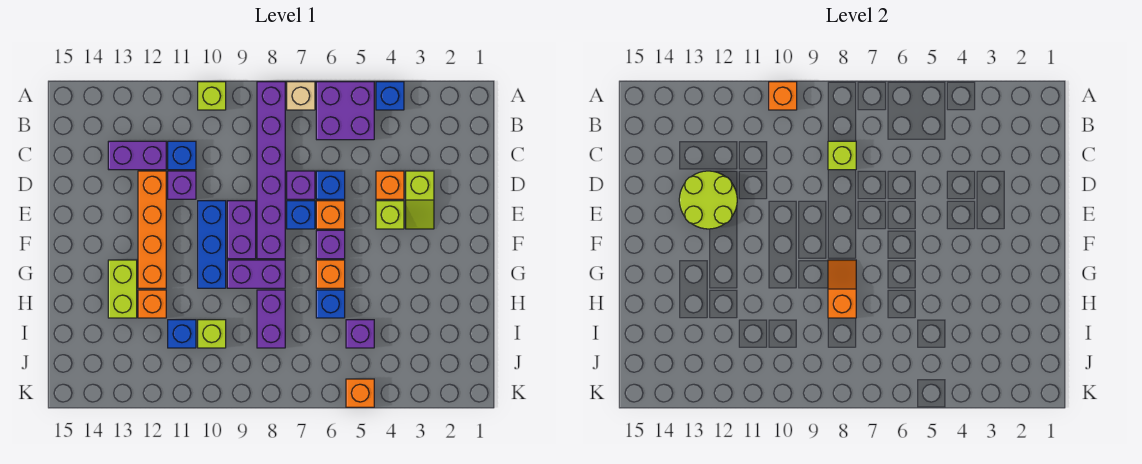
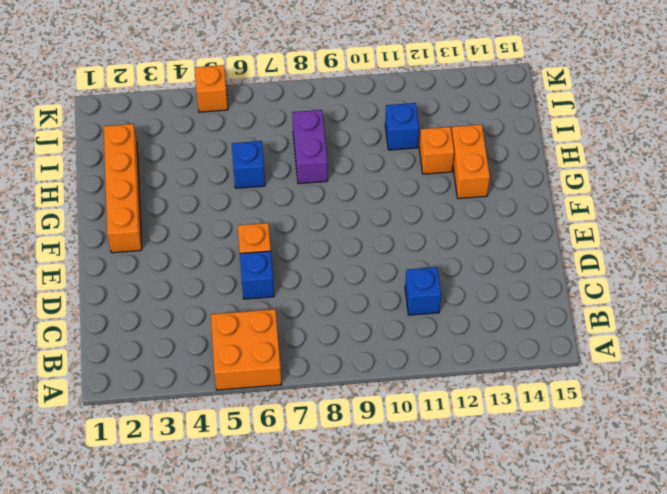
orange 2x2 brick [211,309,282,390] -> purple 2x2 brick [316,82,374,140]
orange 1x4 brick [104,124,142,253] -> orange 1x4 brick moved to [138,171,166,288]
orange 1x2 brick [452,124,490,199] -> lime 1x2 brick [108,260,137,318]
none -> blue 1x1 brick [376,82,404,110]
none -> tan 1x1 brick [287,82,315,110]
none -> purple 1x6 brick [257,82,285,259]
none -> lime 1x1 brick [198,82,226,110]

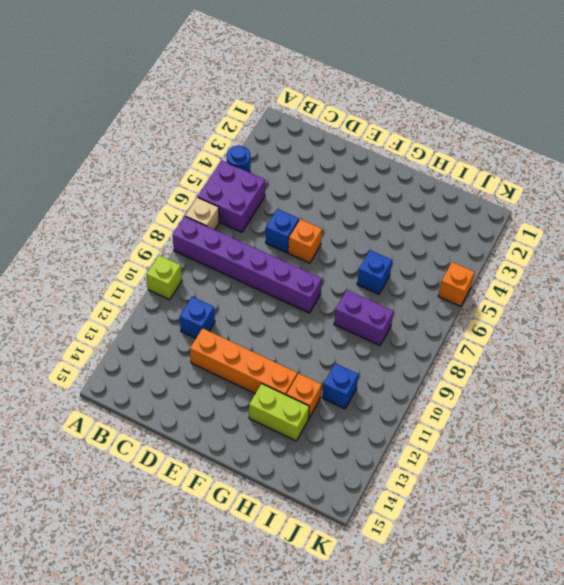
blue 1x1 round brick [227,146,250,172] -> blue 1x1 brick [376,82,404,110]
none -> purple 1x2 brick [108,141,166,170]
none -> lime 1x2 slope [406,171,434,229]
none -> orange 1x1 brick [376,171,404,199]
none -> purple 1x1 brick [287,171,315,199]

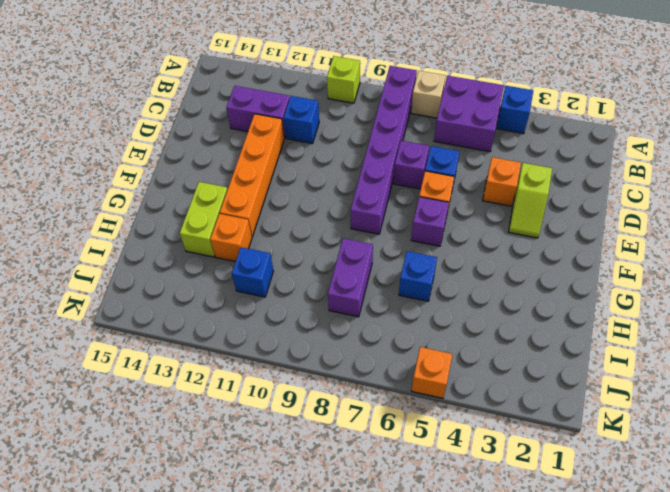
none -> purple 1x1 brick [168,171,196,199]
none -> lime 1x1 brick [376,201,404,229]
none -> blue 1x1 brick [287,201,315,229]
none -> purple 1x2 brick [227,201,256,259]

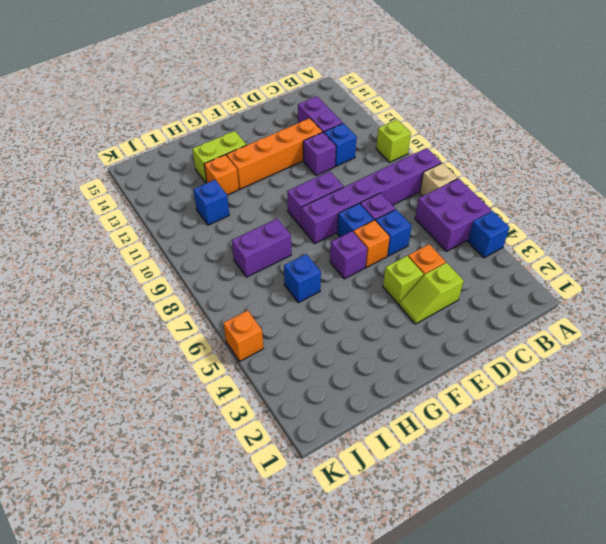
none -> blue 1x3 brick [198,201,226,288]
none -> orange 1x1 brick [316,260,345,288]
none -> purple 1x2 brick [227,260,285,288]
none -> purple 1x1 brick [346,320,374,348]

